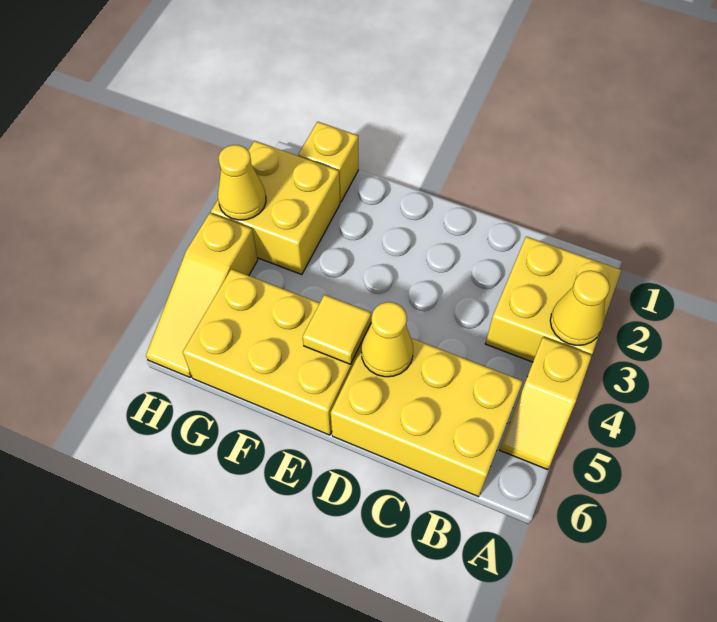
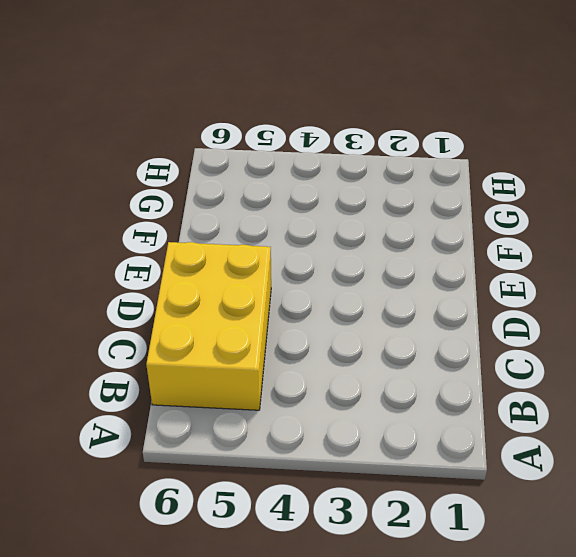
none -> yellow 2x2 brick [485,237,622,362]
none -> yellow 1x2 slope [500,337,592,469]

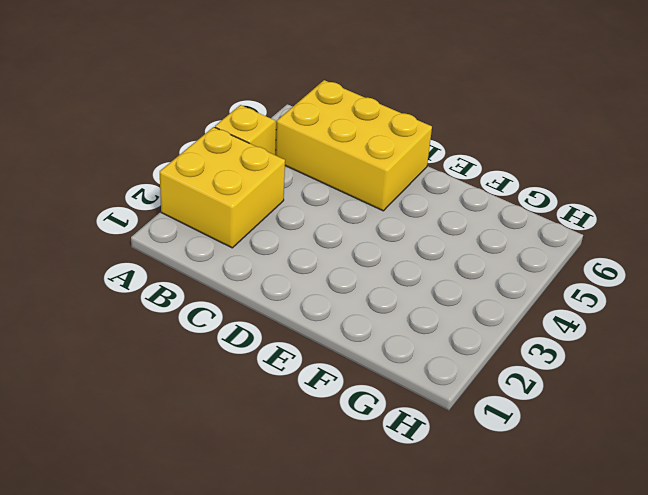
none -> yellow 2x3 brick [183,269,371,435]
none -> yellow 1x1 brick [298,122,358,202]

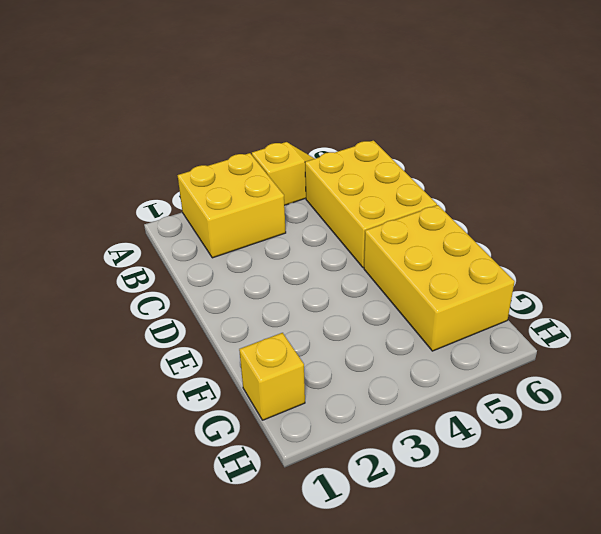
none -> yellow 2x2 brick [211,141,340,275]
none -> yellow 1x3 slope [146,213,258,377]

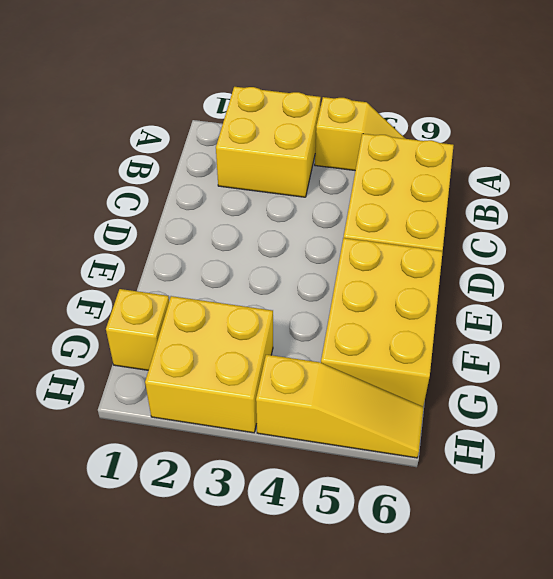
none -> yellow 1x1 cone [550,271,610,345]
none -> yellow 1x1 cone [361,302,413,377]

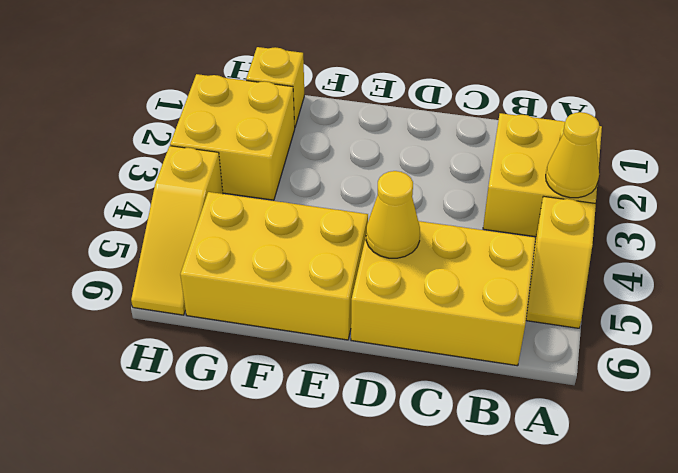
none -> yellow 1x1 tile [303,295,371,364]
none -> yellow 1x1 cone [218,145,266,220]

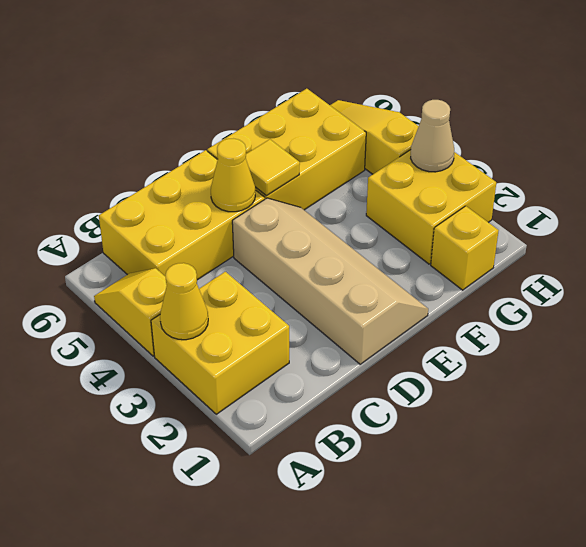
tan 2x4 slope [232,198,428,364] -> none
tan 1x1 cone [411,100,454,172] -> yellow 1x1 cone [218,145,266,220]

